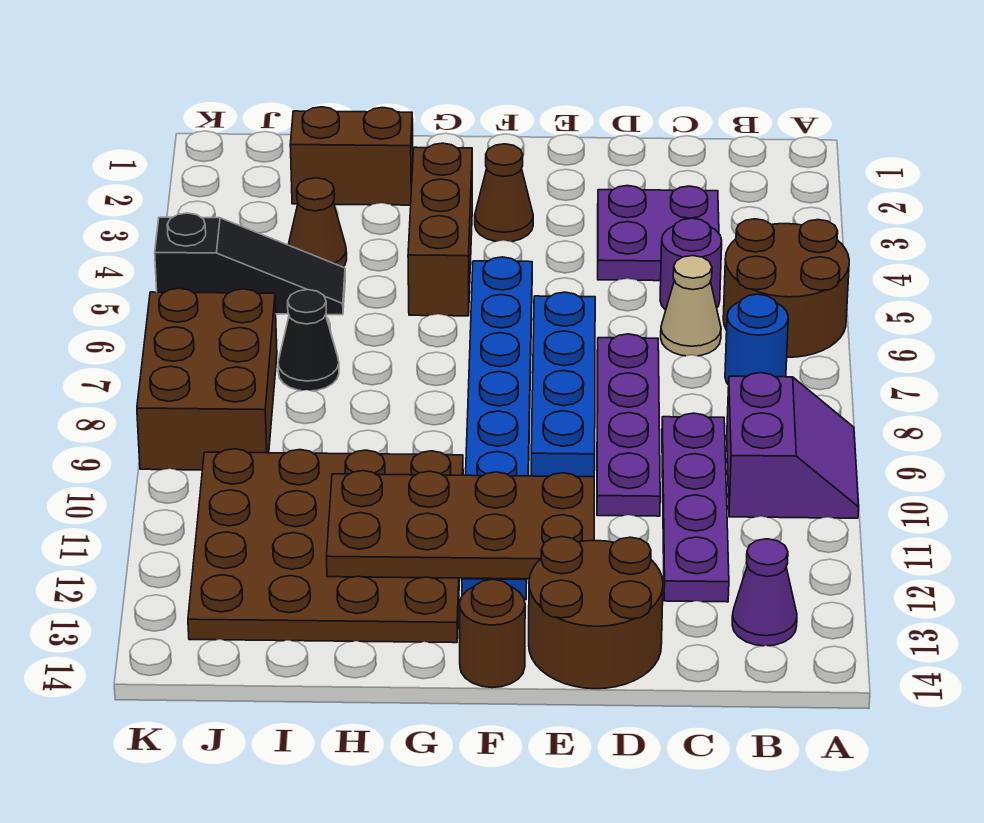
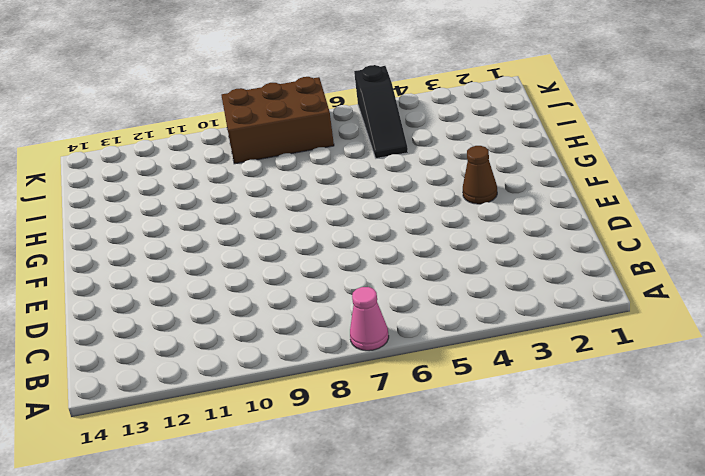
pink 1x1 cone [350,287,389,351] -> none
none -> brown 2x2 round brick [723,219,849,357]
none -> purple 2x2 slope [727,373,859,518]
none -> blue 1x1 round brick [725,294,788,385]

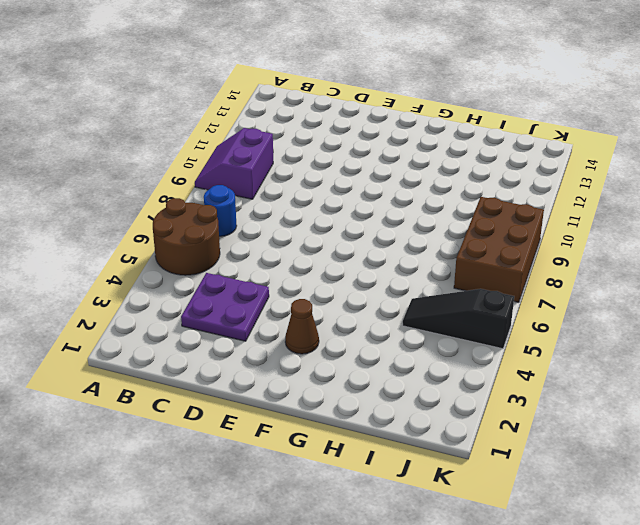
none -> purple 1x1 cone [732,539,797,646]
none -> purple 1x1 round brick [660,218,722,310]
none -> tan 1x1 cone [661,256,721,356]

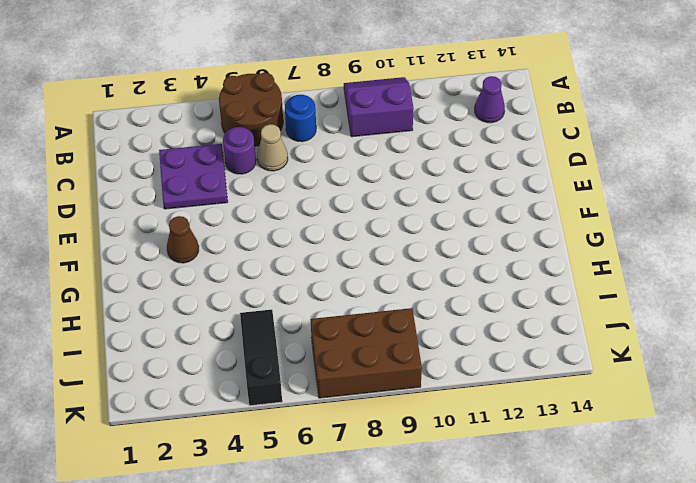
none -> purple 1x4 plate [662,413,729,602]
none -> purple 1x4 plate [597,334,660,516]
none -> brown 2x2 round brick [529,537,663,689]

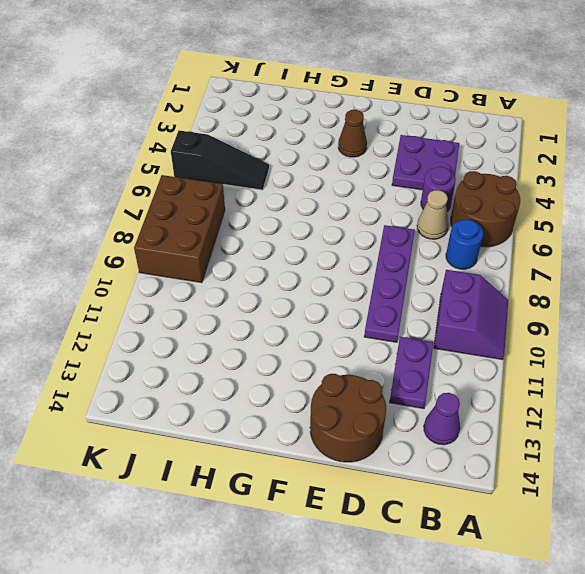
purple 1x2 plate [390,337,433,409] -> purple 1x4 plate [662,413,729,602]
none -> blue 1x4 brick [531,292,595,477]
none -> blue 1x8 plate [462,257,532,600]
none -> brown 1x1 round brick [460,580,525,688]

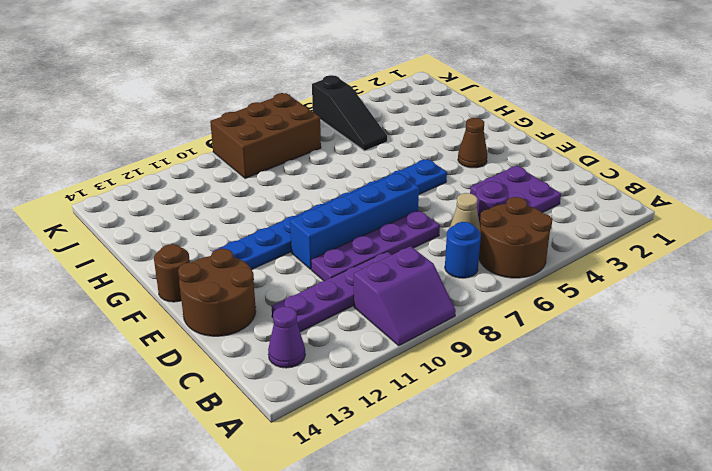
none -> brown 1x3 brick [408,143,472,316]
none -> brown 4x4 plate [188,449,463,643]
none -> brown 1x2 brick [290,107,413,205]

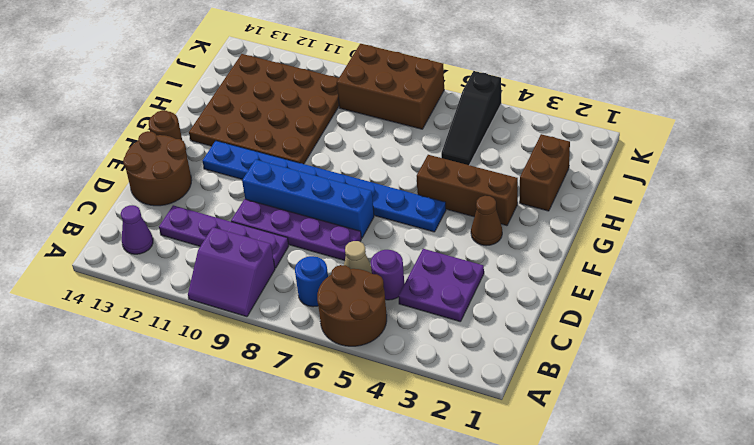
none -> brown 1x1 cone [288,178,347,267]
none -> black 1x1 cone [278,290,339,391]
none -> brown 2x4 plate [327,471,594,579]

